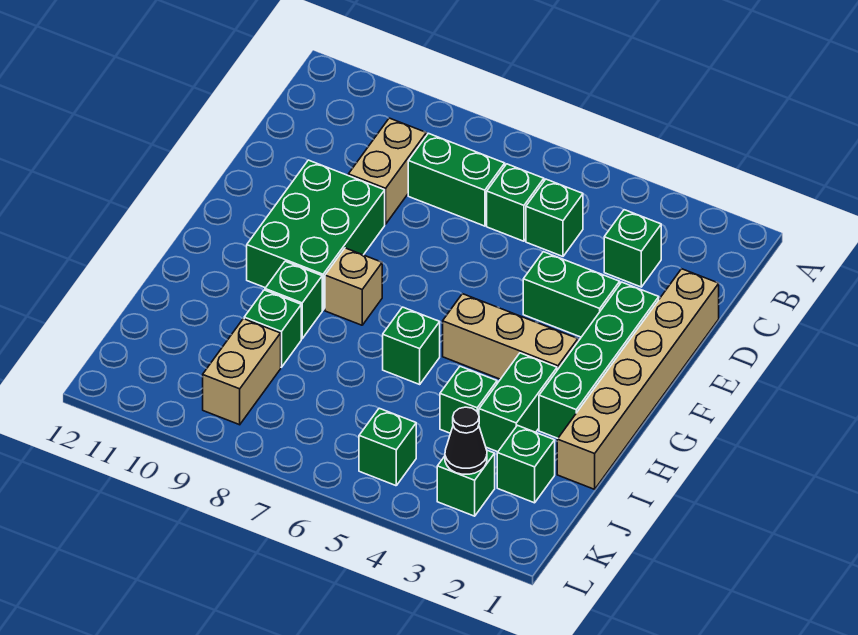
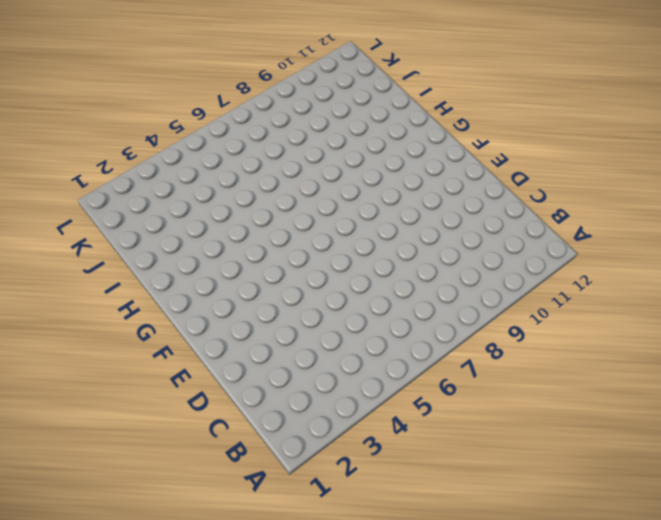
none -> green 1x1 brick [604,210,661,287]
none -> green 1x1 brick [526,179,583,256]
none -> green 1x1 brick [487,164,544,241]

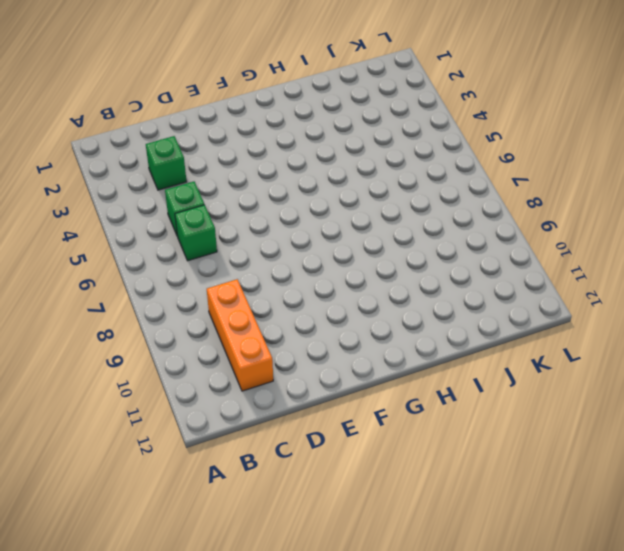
orange 1x3 brick [207,279,273,391] -> tan 1x2 brick [348,118,426,224]
none -> green 1x2 brick [408,133,505,226]
none -> tan 1x6 brick [557,269,719,489]
none -> green 1x4 brick [539,282,659,438]

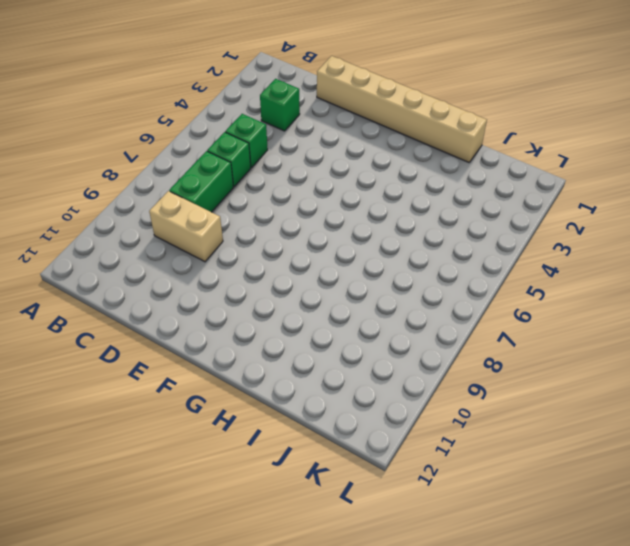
none -> green 1x4 brick [539,282,659,438]
none -> green 1x2 brick [523,252,620,337]
none -> green 2x3 brick [247,160,385,310]

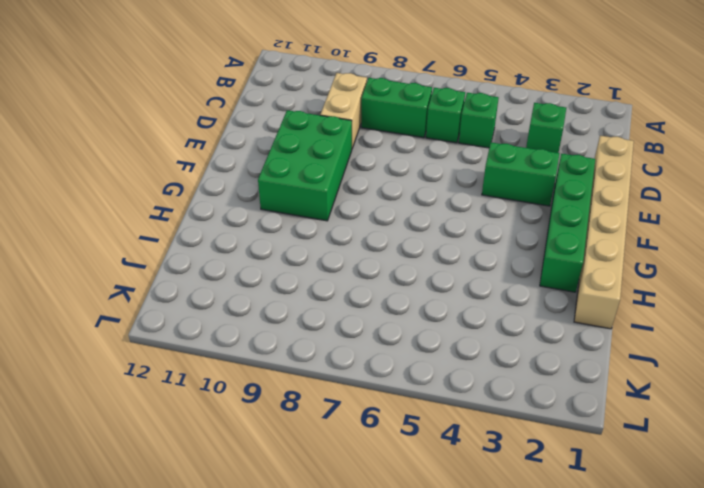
none -> tan 1x3 brick [443,294,578,379]
none -> tan 1x1 brick [325,248,382,325]
none -> green 1x2 brick [479,353,557,452]

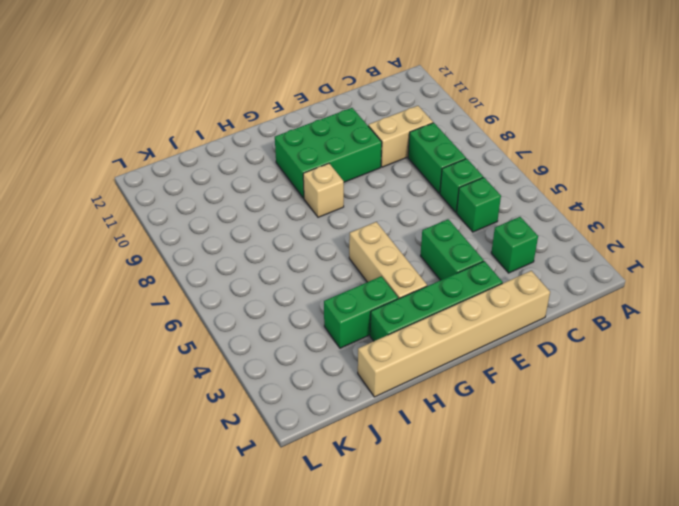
none -> green 1x1 brick [383,307,440,384]
none -> green 1x1 brick [265,261,322,339]
none -> green 1x1 brick [440,366,497,433]

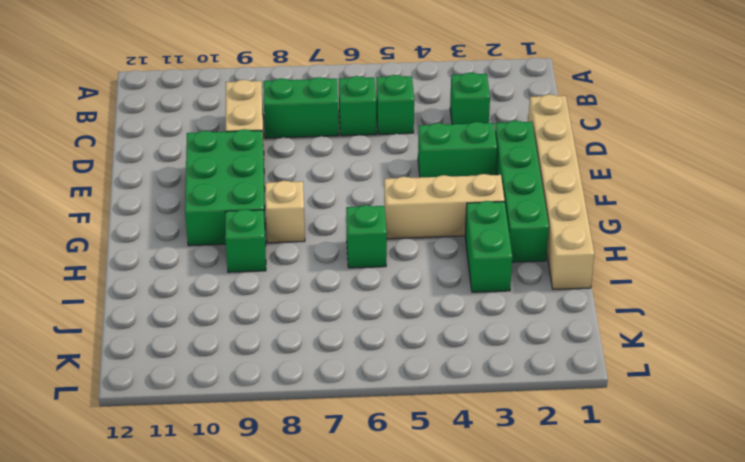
none -> green 1x1 brick [440,366,497,433]
none -> green 1x1 brick [244,290,301,367]
none -> green 1x1 brick [497,425,555,503]

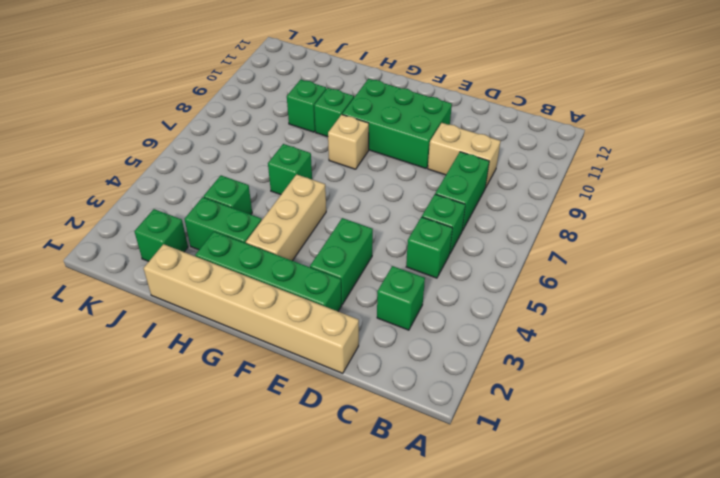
none -> tan 1x2 brick [203,319,281,425]
none -> green 1x1 brick [437,450,495,516]
none -> green 1x1 brick [359,408,416,486]

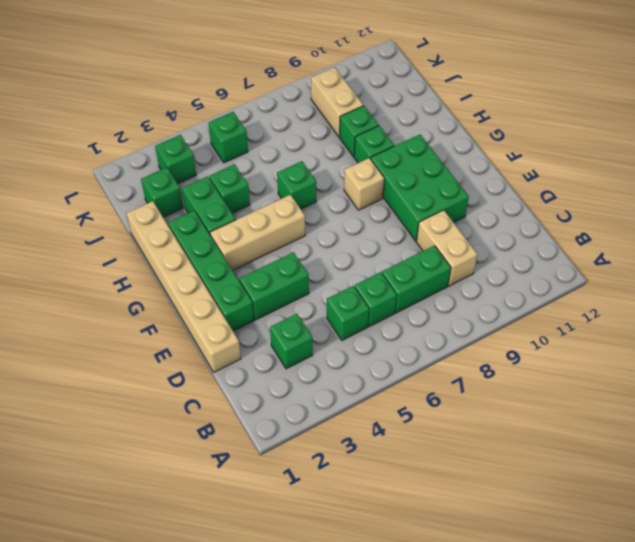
none -> black 1x1 cone [445,407,487,474]

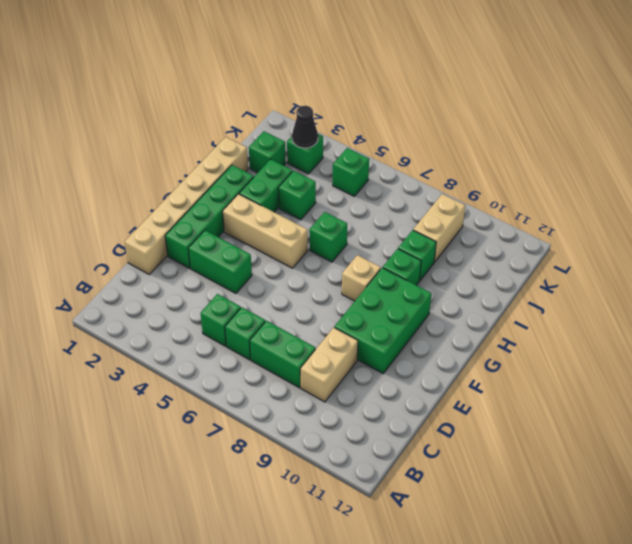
none -> green 1x1 brick [604,210,661,287]

